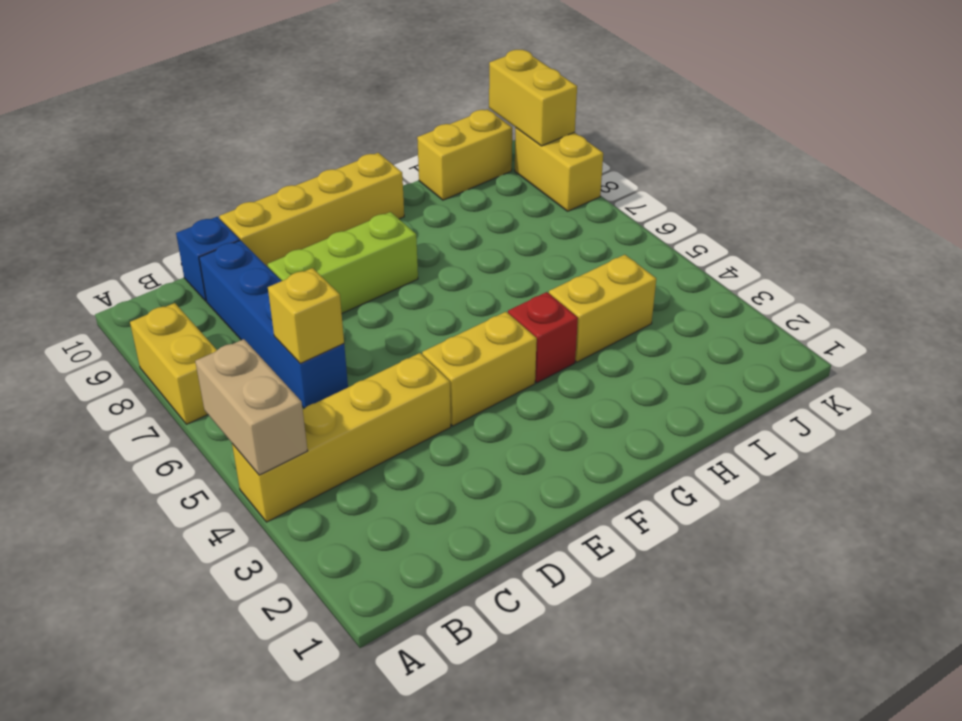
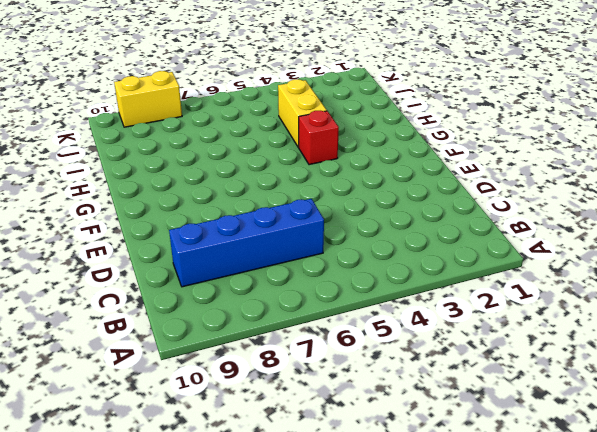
none -> yellow 1x4 brick [232,353,451,522]
none -> yellow 1x2 brick [130,303,217,424]
none -> blue 1x1 brick [176,217,240,301]

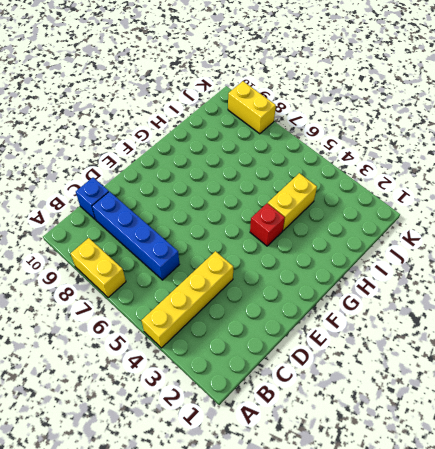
none -> lime 1x3 brick [267,212,418,313]
none -> yellow 1x4 brick [219,153,404,267]
none -> yellow 1x2 brick [422,312,537,426]

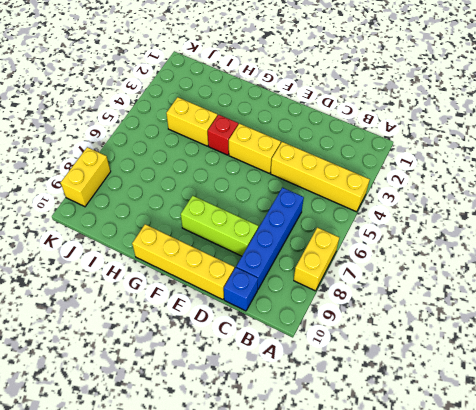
none -> yellow 1x2 brick [417,109,512,200]
none -> tan 1x2 brick [195,339,308,475]
none -> yellow 1x1 brick [268,268,344,363]

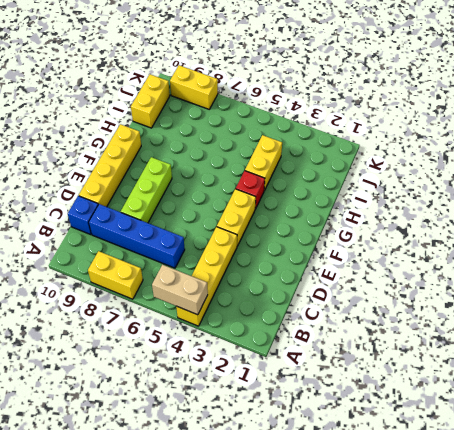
none -> yellow 1x1 brick [268,268,344,363]
none -> yellow 1x2 brick [489,50,577,146]

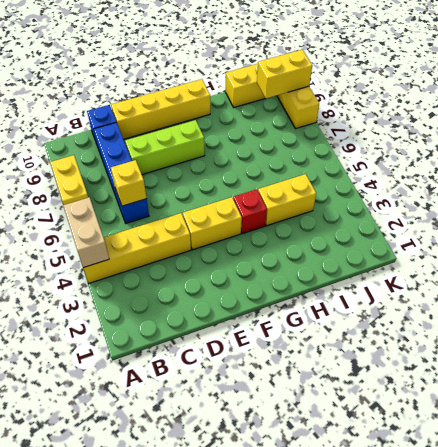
yellow 1x2 brick [257,50,312,98] -> yellow 1x2 brick turned to [489,50,577,146]

